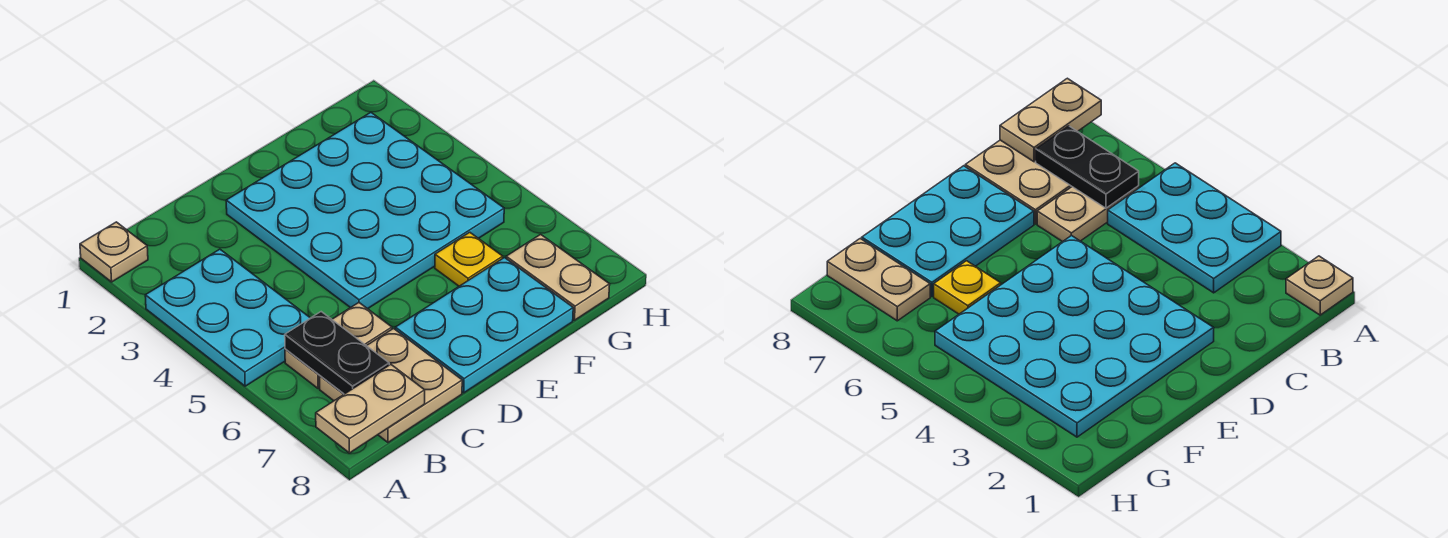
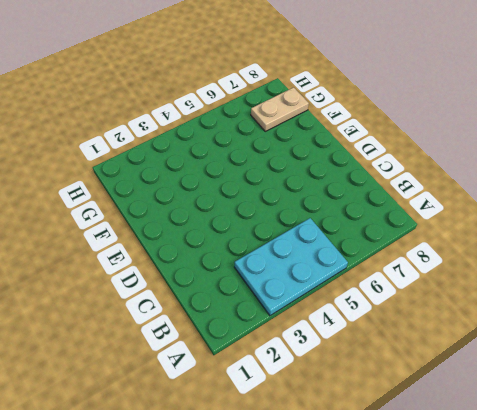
none -> tan 1x1 plate [80,222,148,282]
none -> tan 1x2 plate [285,303,392,388]

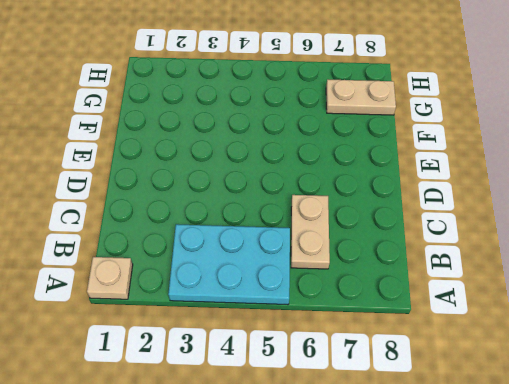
none -> tan 2x2 plate [320,328,462,442]
none -> cyan 4x4 plate [226,112,504,309]

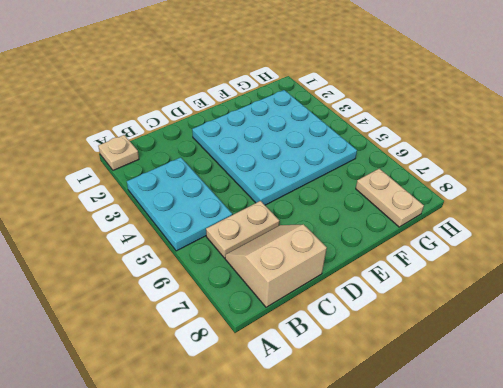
tan 2x2 slope [225,225,327,307] -> tan 2x2 plate [320,328,462,442]
none -> cyan 2x3 plate [395,258,573,393]
none -> yellow 1x1 plate [435,232,503,286]

